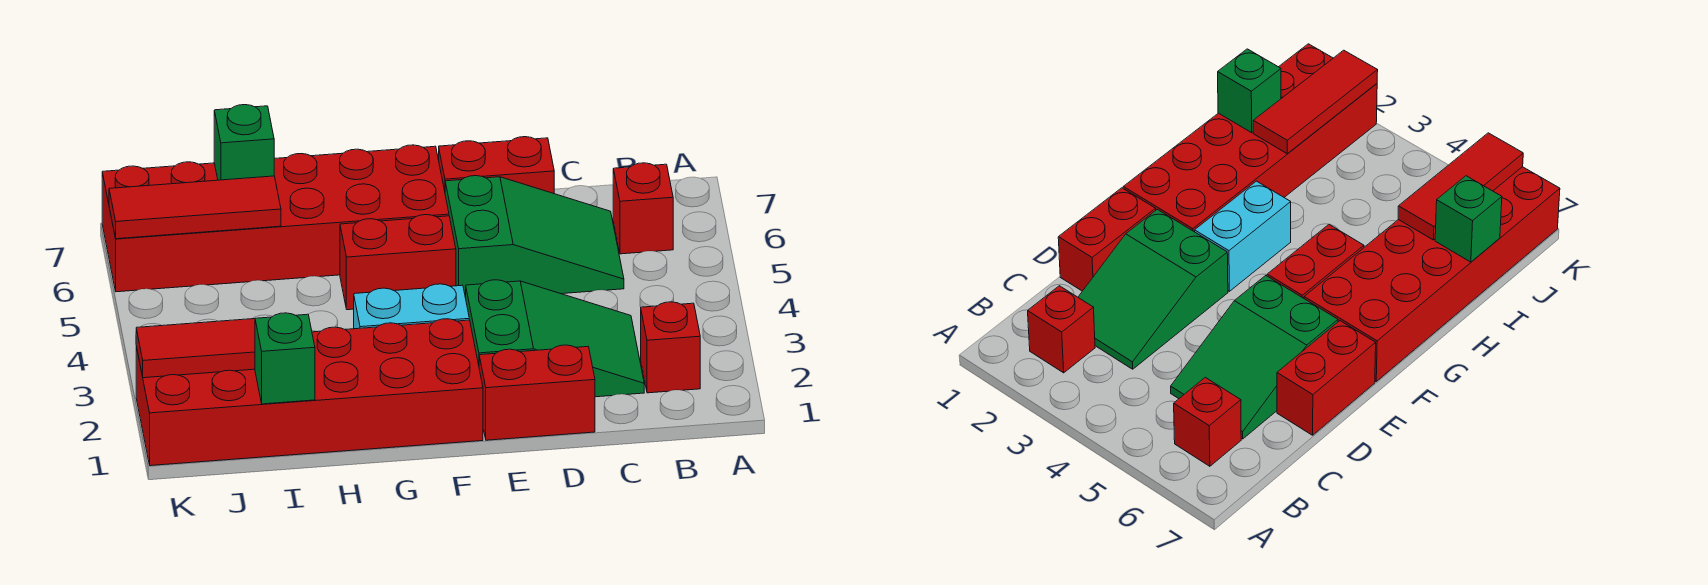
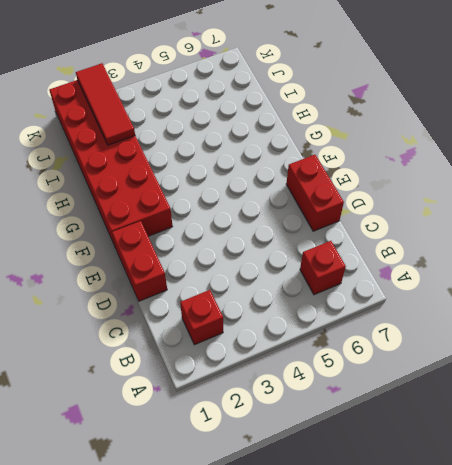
none -> green 2x3 slope [466,280,644,397]
none -> green 2x3 slope [445,176,624,298]
none -> cyan 1x2 brick [354,284,469,329]

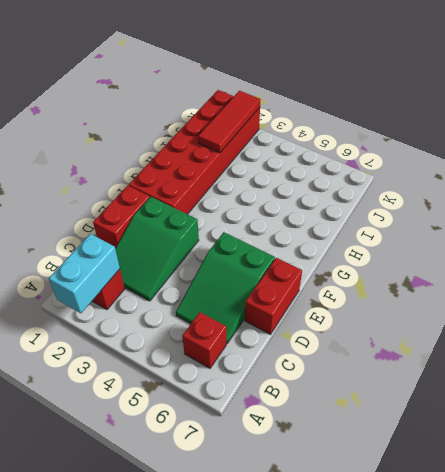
cyan 1x2 brick [49,234,120,313] -> cyan 1x2 brick moved to [354,284,469,329]
none -> red 1x2 brick [340,215,456,310]
none -> red 2x6 brick [102,145,449,292]
none -> green 1x1 brick [255,313,315,404]

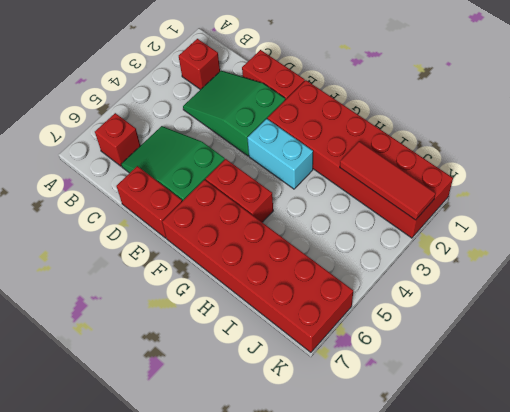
none -> green 1x1 brick [255,313,315,404]
none -> red 1x3 tile [109,176,281,239]
none -> green 1x1 brick [214,105,274,180]

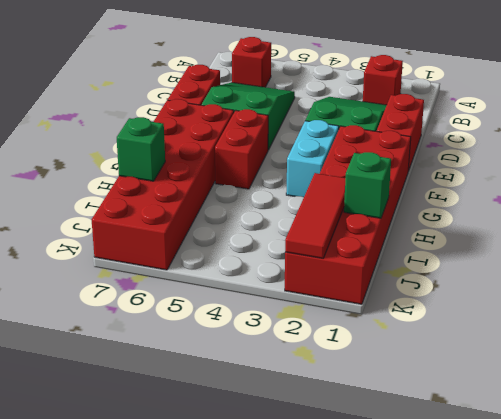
none -> red 1x3 tile [109,176,281,239]

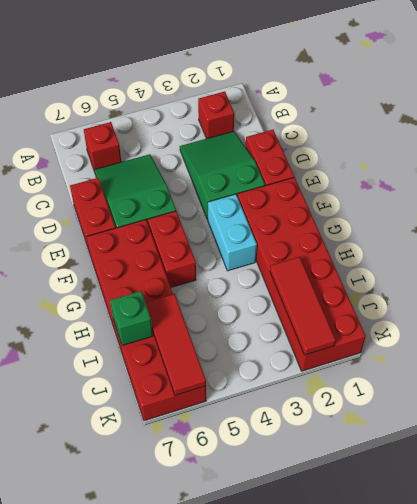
none -> green 1x1 brick [255,313,315,404]

